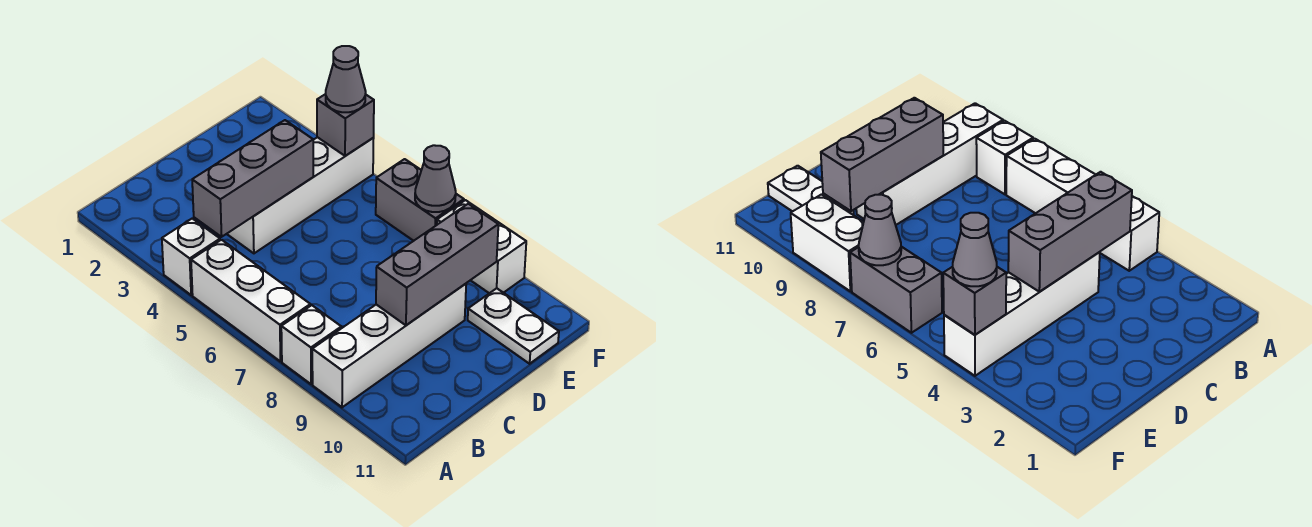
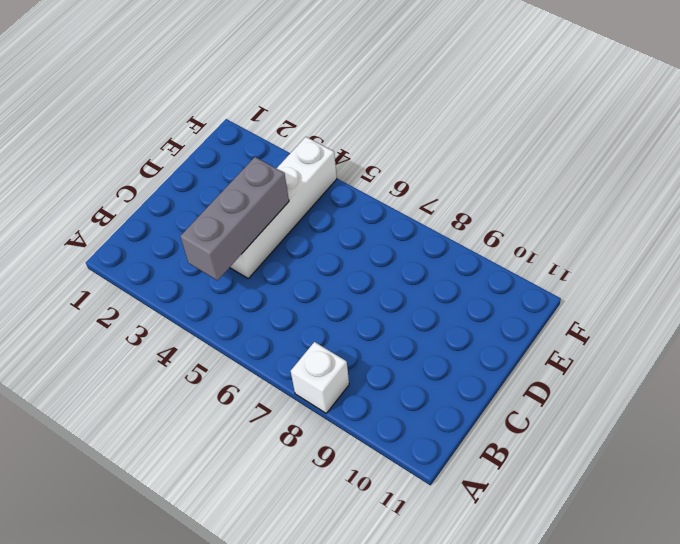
none -> white 1x1 brick [162,219,220,295]
none -> white 1x3 brick [191,240,310,361]
none -> white 1x4 brick [312,284,466,407]

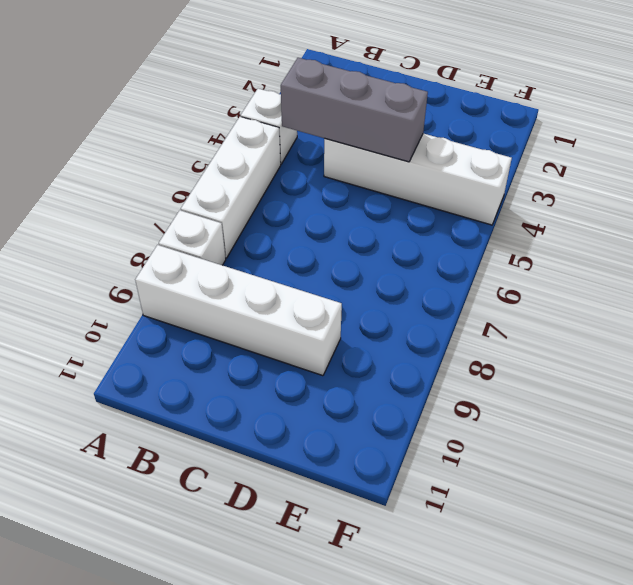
none -> white 1x2 plate [468,288,559,364]
none -> grey 1x2 brick [376,159,464,241]
none -> white 1x2 brick [437,200,526,293]

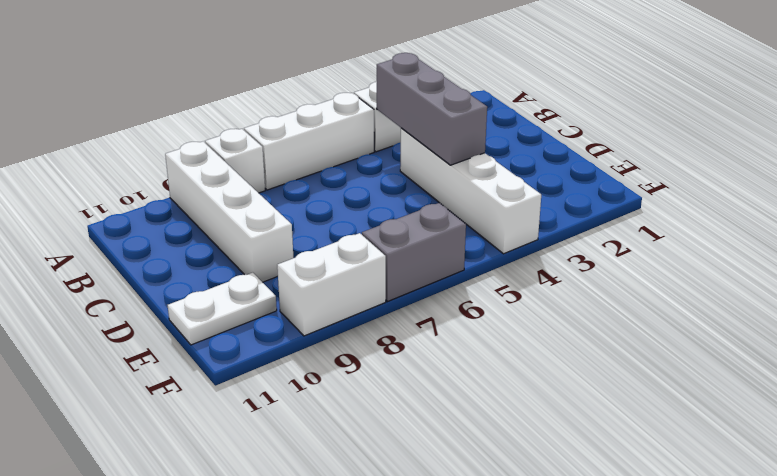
none -> grey 1x3 brick [376,204,498,325]
none -> grey 1x1 brick [317,94,374,156]
none -> grey 1x1 cone [415,145,456,212]

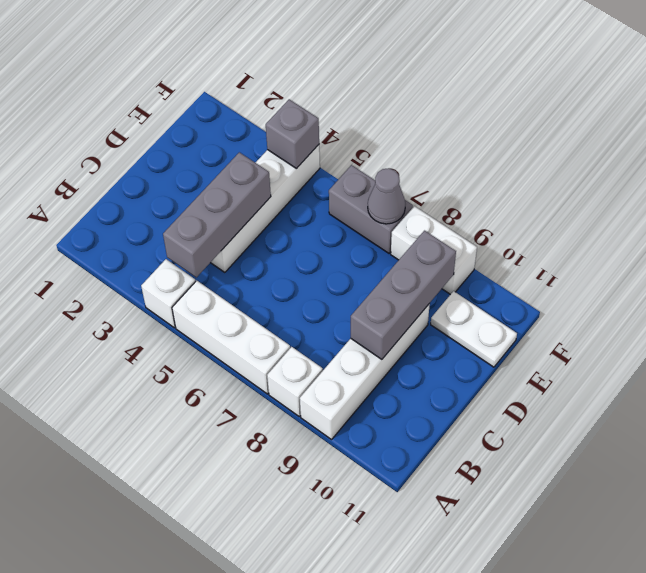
none -> grey 1x1 cone [326,46,366,112]

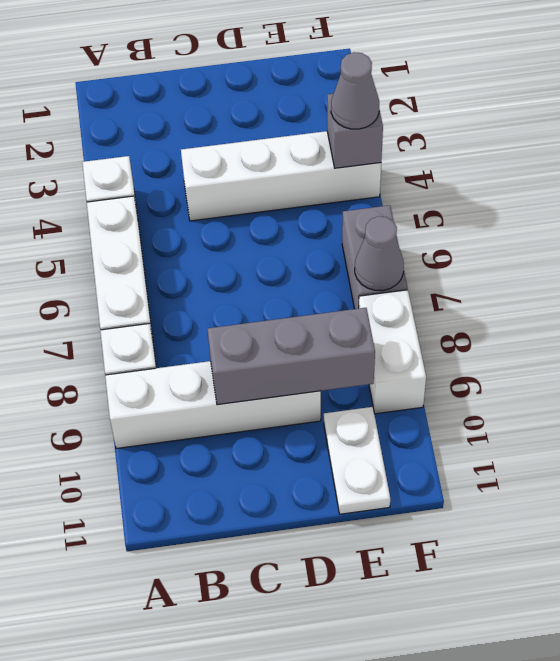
none -> grey 1x3 brick [192,120,313,237]

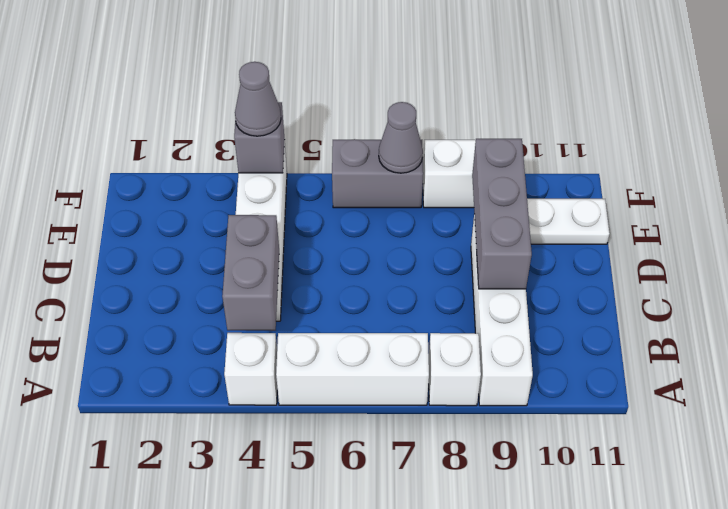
grey 1x2 brick [222,215,279,331] -> grey 1x3 brick [192,120,313,237]

